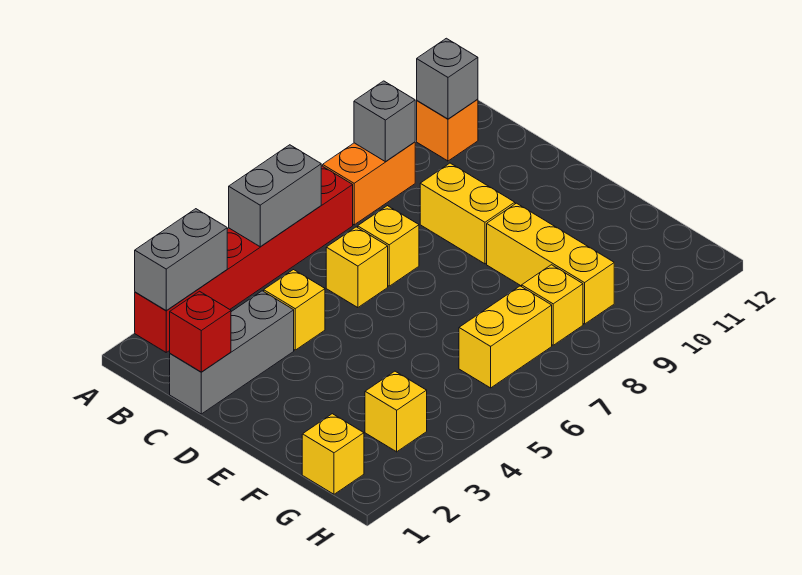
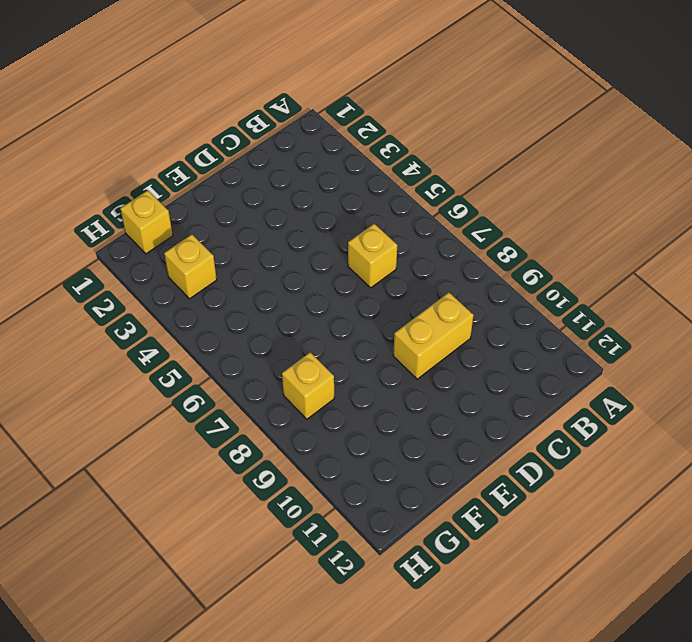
none -> red 1x6 brick [135,166,353,352]
none -> orange 1x2 brick [323,142,415,225]
none -> orange 1x1 brick [417,99,478,161]

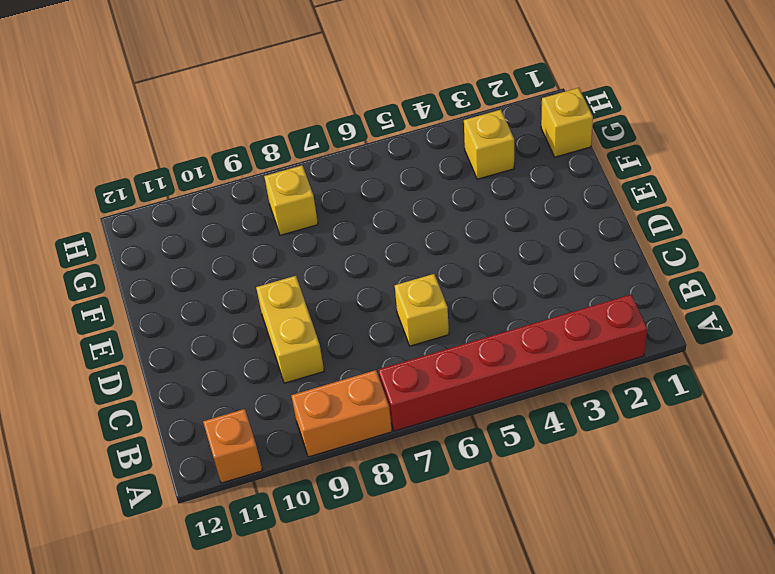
none -> grey 1x3 brick [170,291,294,414]
none -> yellow 1x1 brick [264,270,325,350]
none -> yellow 1x1 brick [358,206,419,286]

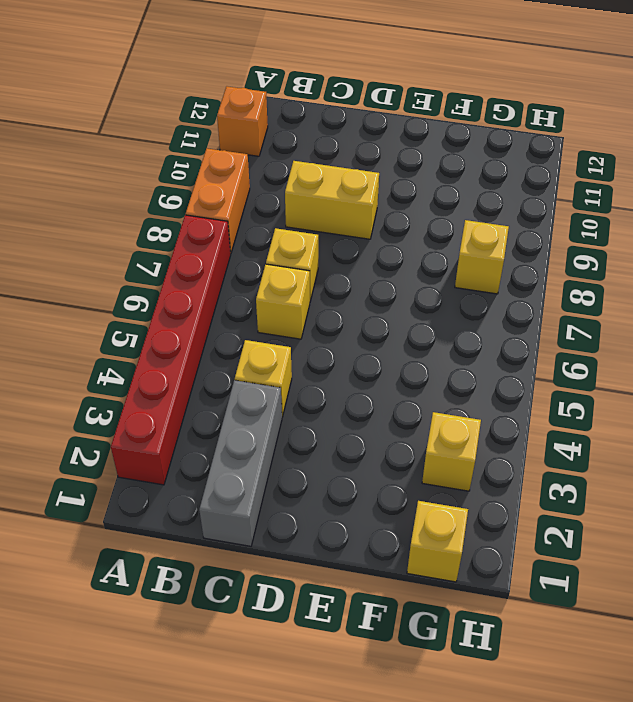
none -> yellow 1x3 brick [487,203,614,324]
none -> yellow 1x2 brick [459,286,552,388]
none -> grey 1x2 brick [135,209,227,310]

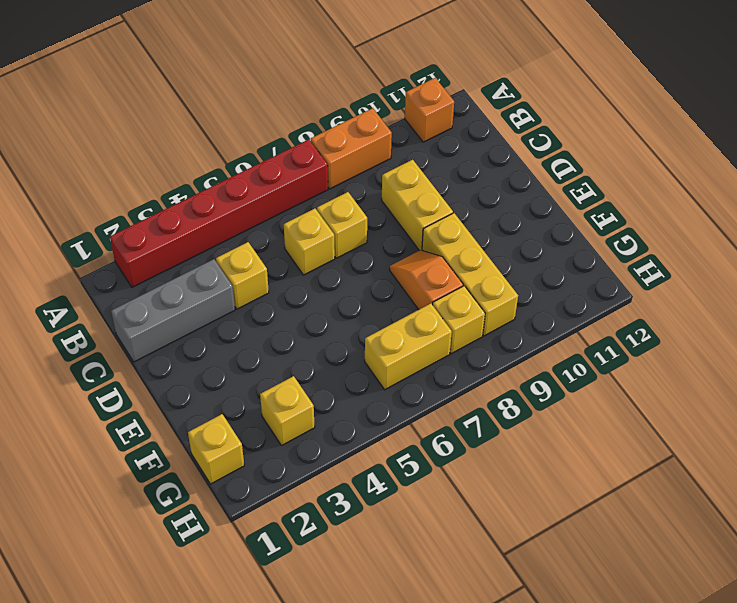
orange 1x2 slope [390,250,463,310] -> none
none -> grey 1x2 brick [135,209,227,310]
none -> grey 1x2 brick [229,145,321,247]
none -> grey 1x1 brick [354,81,415,162]

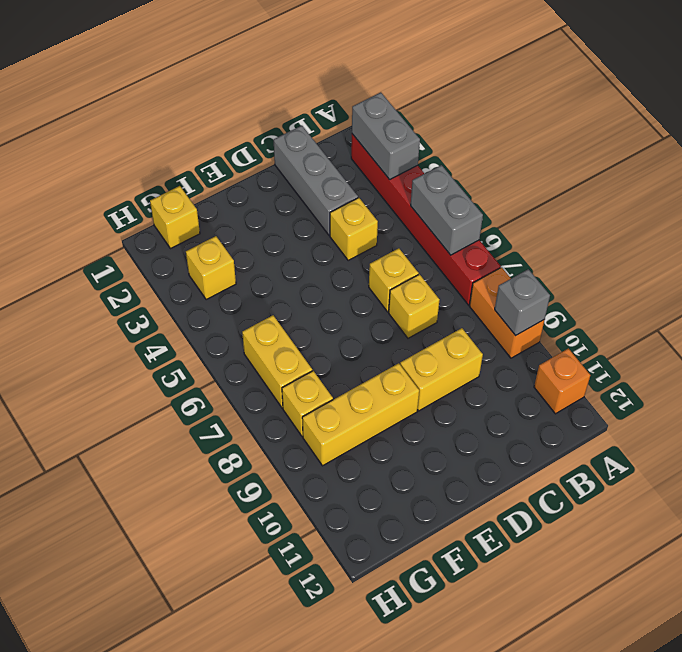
none -> grey 1x1 brick [417,38,478,119]
none -> red 1x1 brick [170,291,231,372]

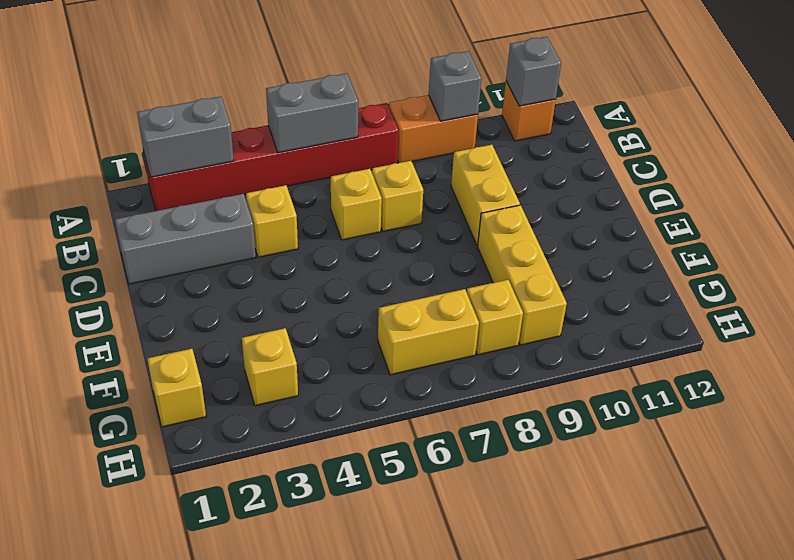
none -> red 1x1 brick [170,291,231,372]

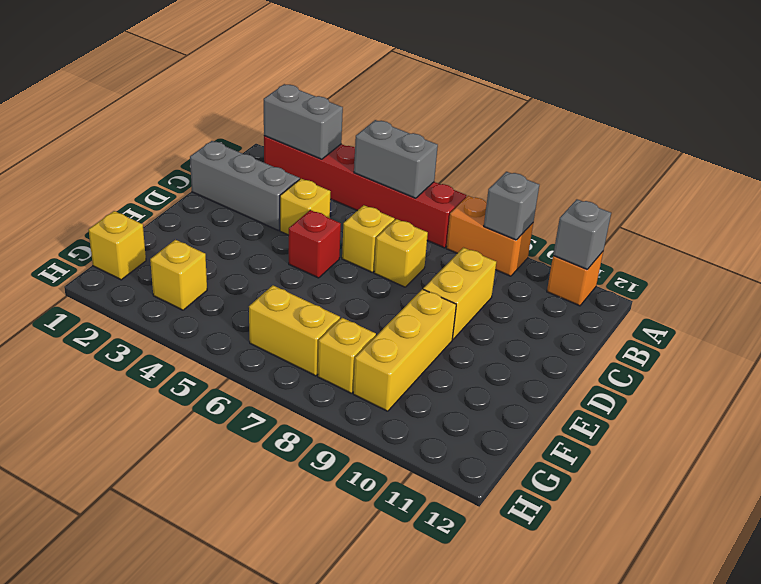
red 1x1 brick [289,210,341,278] -> red 1x1 brick moved to [170,291,231,372]

